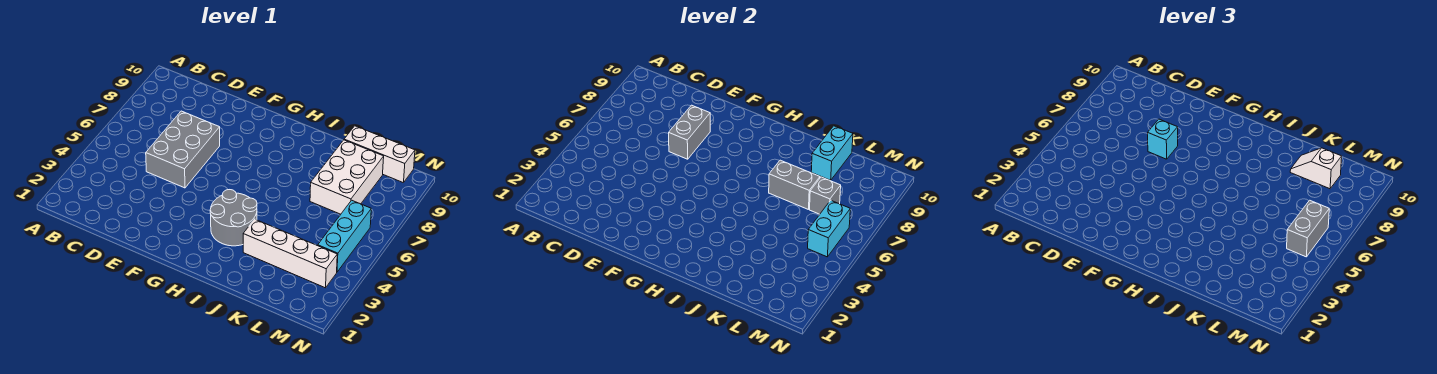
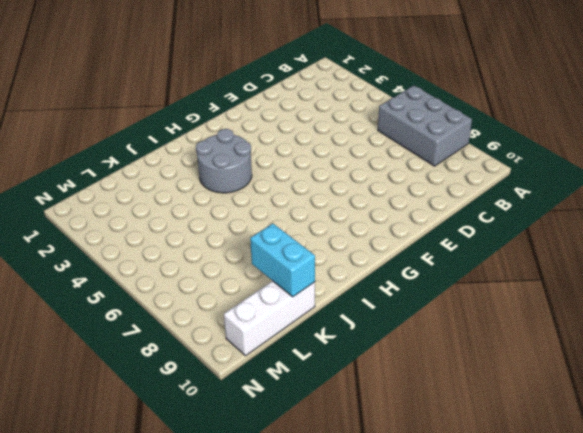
grey 2x3 brick [378,85,472,166] -> grey 2x3 brick moved to [146,111,220,188]
none -> white 1x4 brick [243,219,337,288]
none -> white 2x3 brick [310,140,384,214]
none -> cyan 1x3 brick [318,200,371,272]

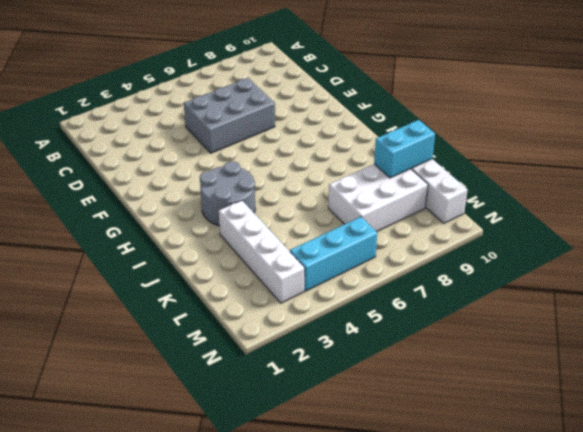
none -> grey 1x2 brick [669,105,710,159]
none -> grey 1x2 brick [769,160,820,210]
none -> grey 1x1 brick [810,177,841,214]

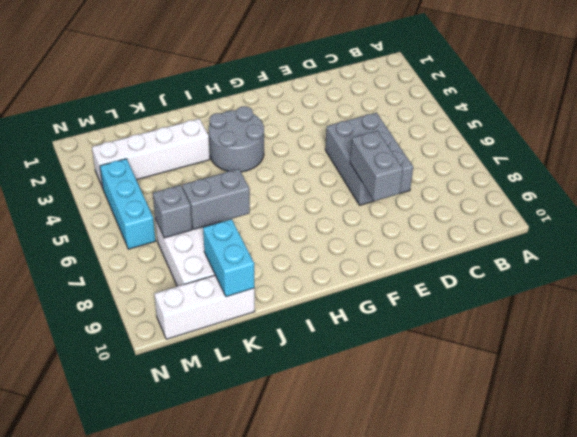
none -> cyan 1x2 brick [808,200,850,257]
none -> cyan 1x1 brick [1148,119,1178,159]
none -> white 1x2 slope [1290,148,1342,189]

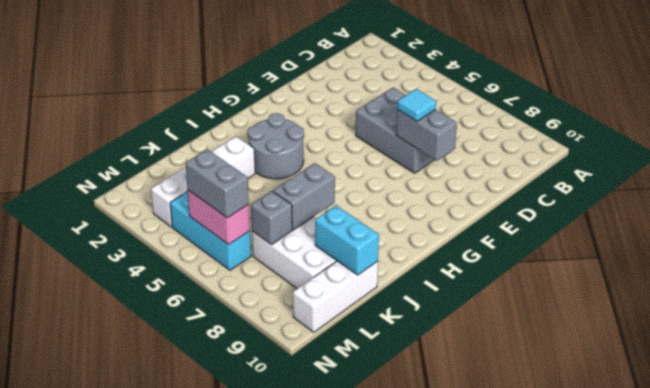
cyan 1x1 tile [397,89,436,121] -> cyan 1x1 brick [1148,119,1178,159]
pink 1x2 brick [188,190,250,245] -> cyan 1x2 brick [808,200,850,257]
none -> white 1x2 slope [1290,148,1342,189]

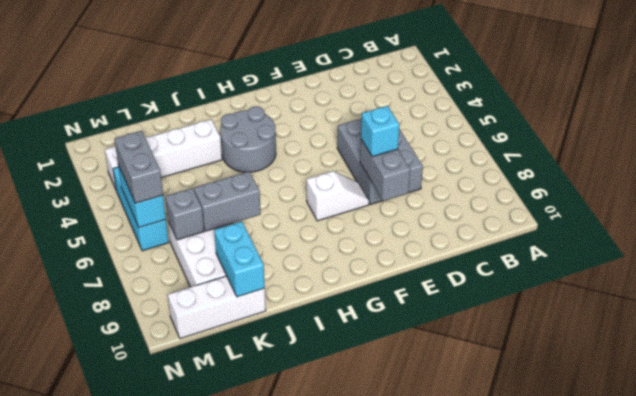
white 1x2 slope [307,171,369,221] -> white 1x2 slope moved to [1290,148,1342,189]

